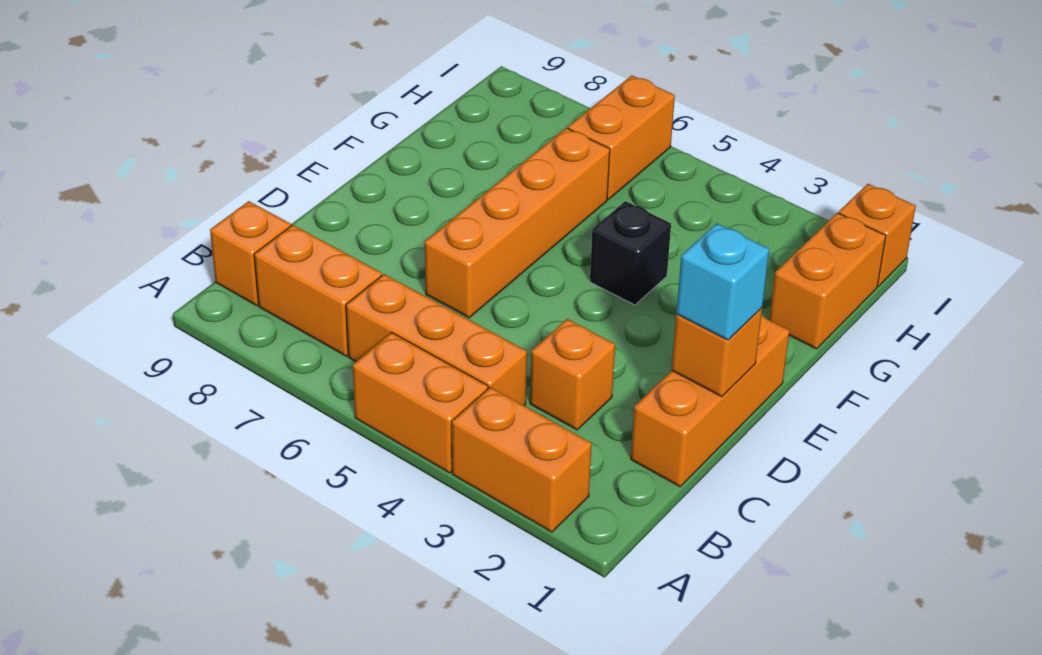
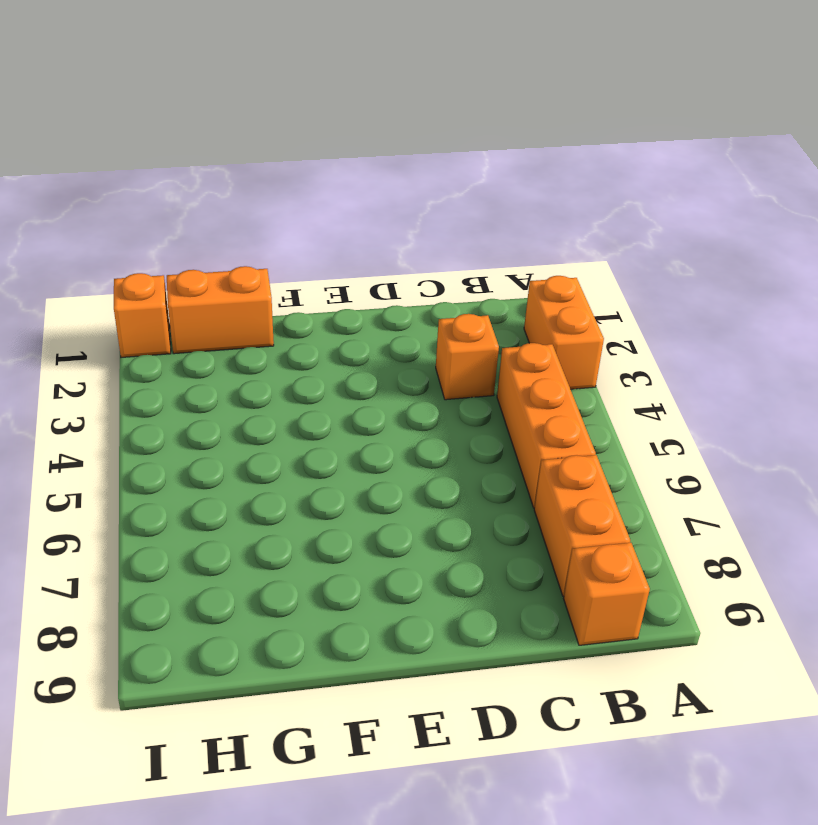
none -> orange 1x2 brick [353,332,488,473]
none -> orange 1x3 brick [631,315,790,487]
none -> orange 1x4 brick [425,128,610,318]

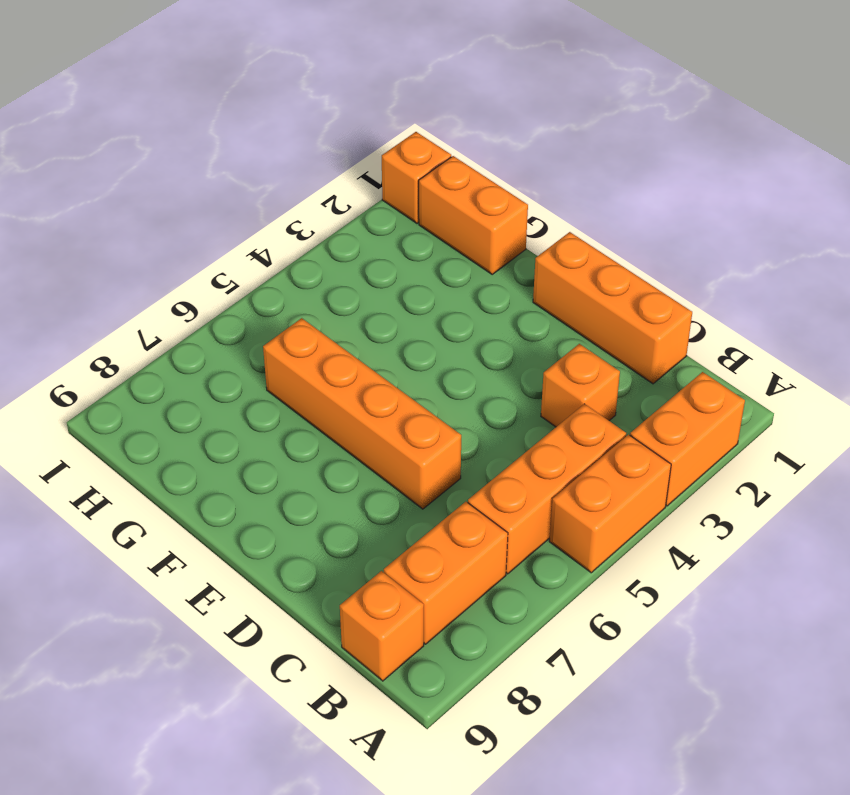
none -> black 1x1 brick [590,201,671,305]
none -> orange 1x2 brick [568,76,675,199]
none -> orange 1x1 brick [671,308,762,397]

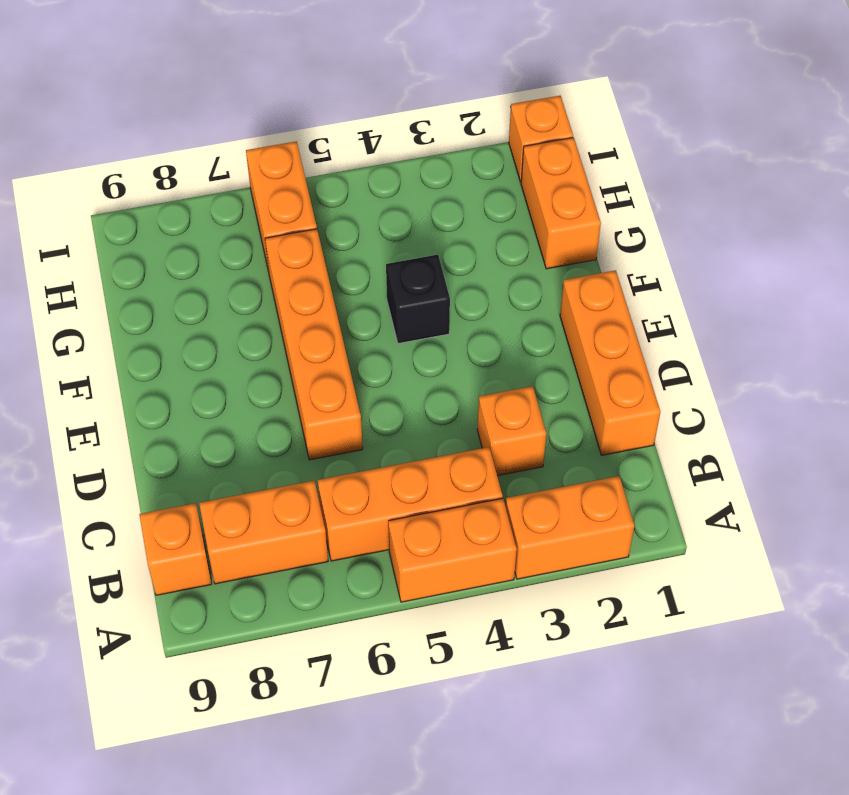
none -> orange 1x1 brick [671,308,762,397]
none -> cyan 1x1 brick [676,223,769,340]

